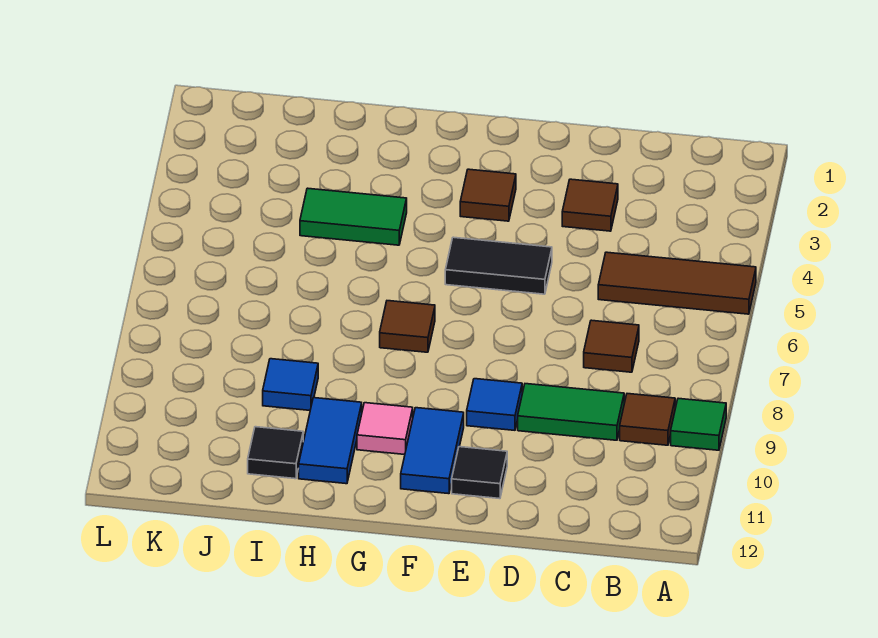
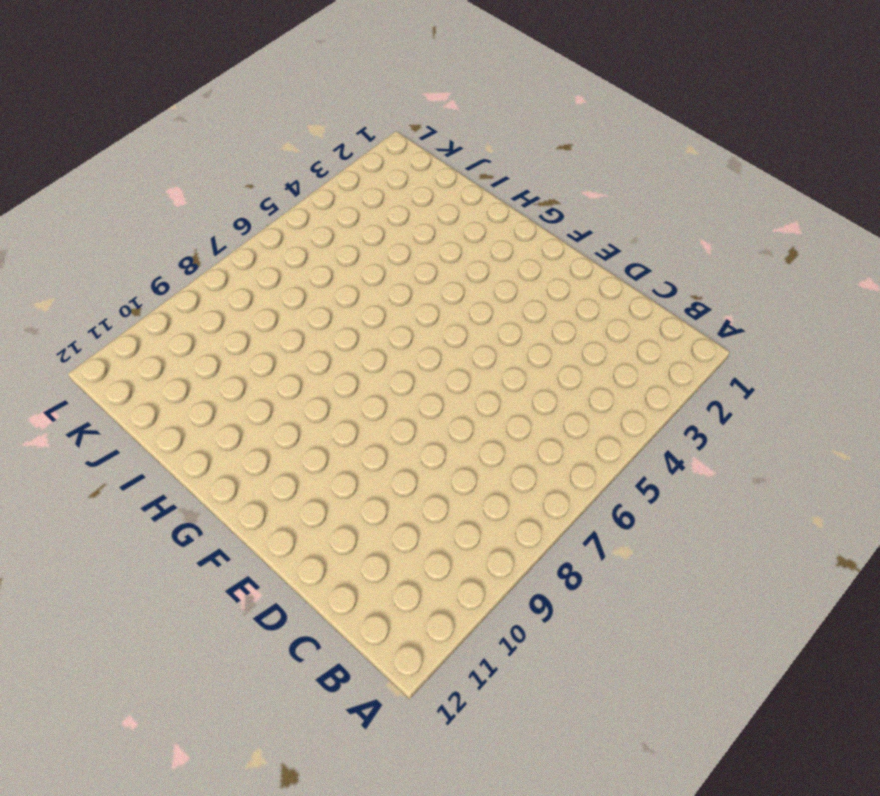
none -> brown 1x3 tile [598,252,756,314]
none -> green 1x1 tile [671,398,726,450]
none -> brown 1x1 tile [620,394,675,445]

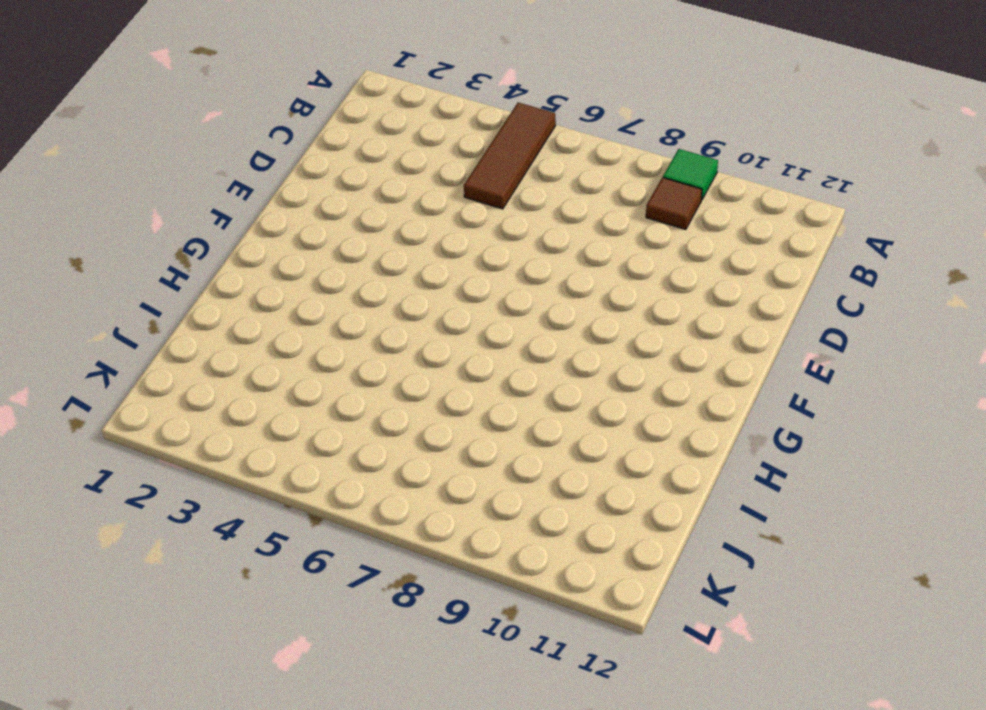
none -> brown 1x1 tile [584,320,639,372]
none -> green 1x2 tile [518,384,624,440]
none -> brown 1x1 tile [562,179,618,231]

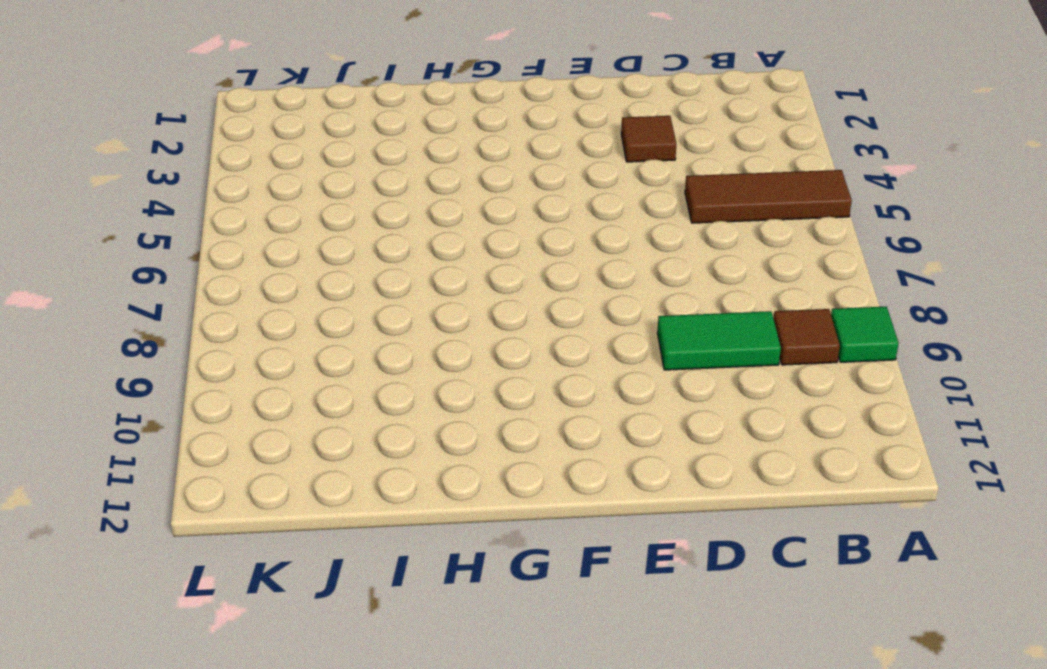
none -> brown 1x1 tile [584,320,639,372]
none -> black 1x2 tile [445,237,552,294]
none -> blue 1x1 tile [467,379,522,430]

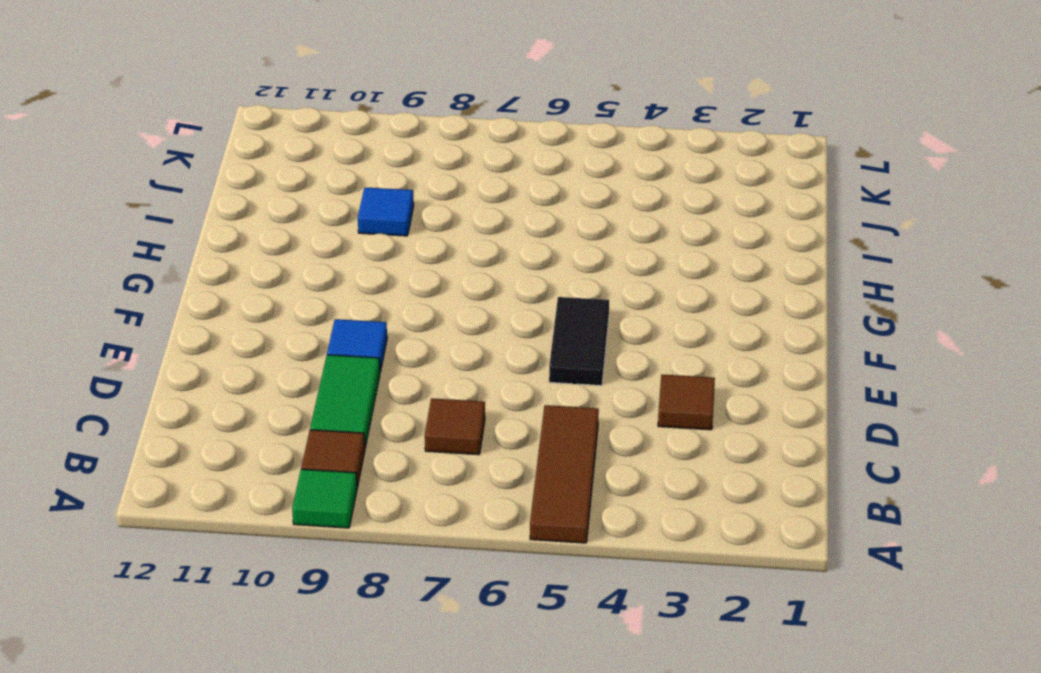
none -> black 1x1 tile [452,447,507,499]
none -> brown 1x1 tile [460,169,516,221]
none -> blue 1x2 tile [401,408,464,494]

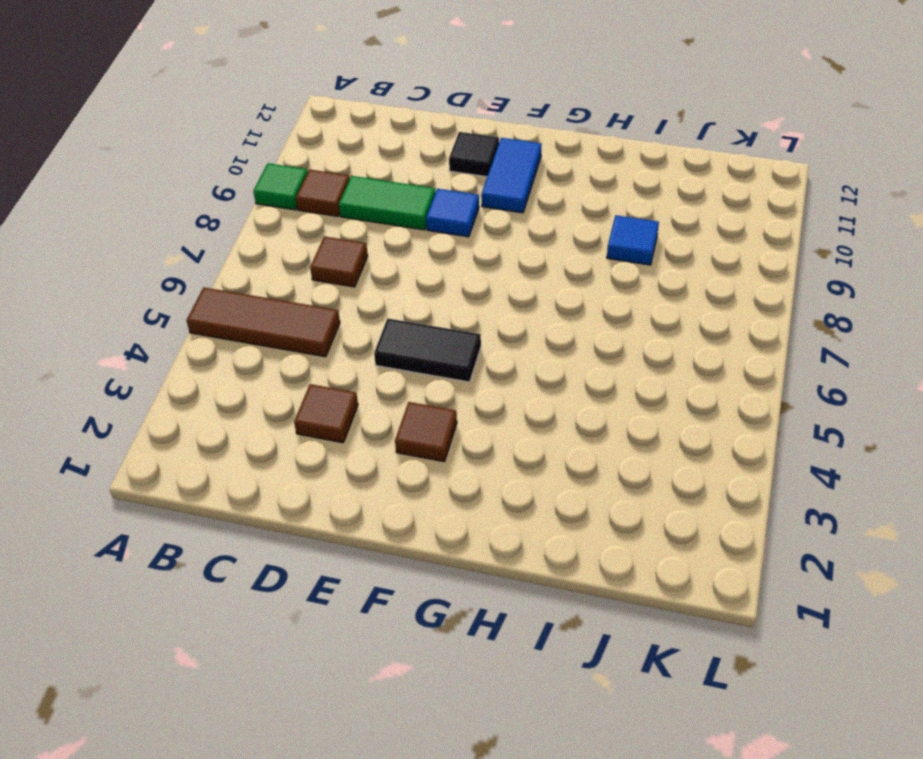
none -> brown 1x1 tile [380,301,435,352]
none -> pink 1x1 tile [357,403,413,454]
none -> green 1x2 tile [300,188,407,245]

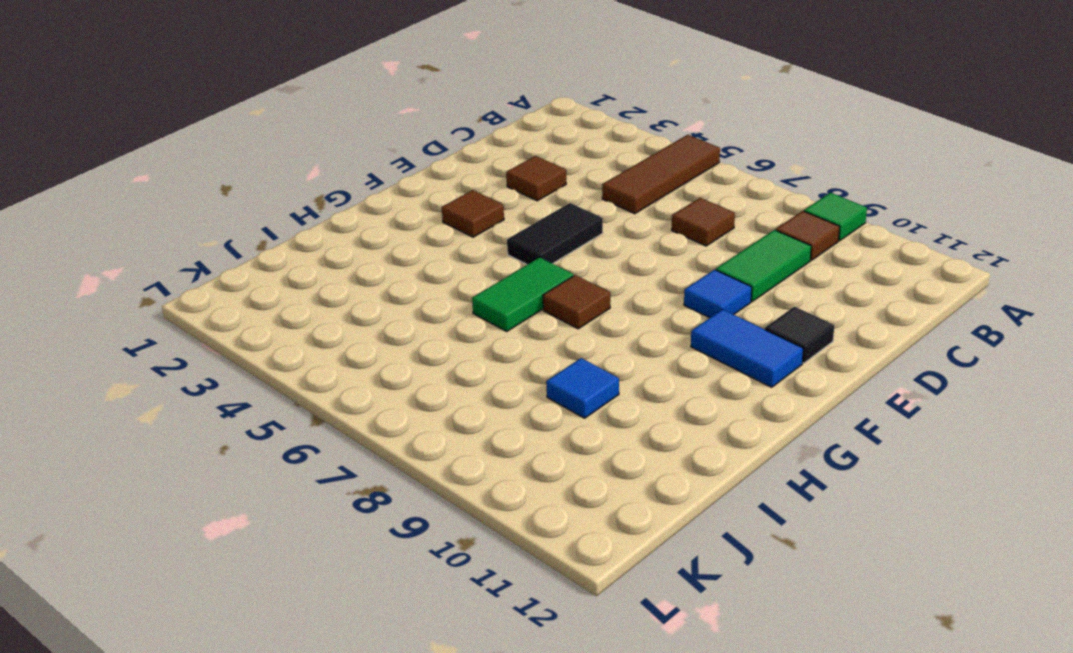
green 1x2 tile [472,257,573,331] -> green 1x2 tile moved to [300,188,407,245]
none -> pink 1x1 tile [357,403,413,454]
none -> blue 1x2 tile [299,398,362,484]
none -> black 1x1 tile [248,427,303,479]

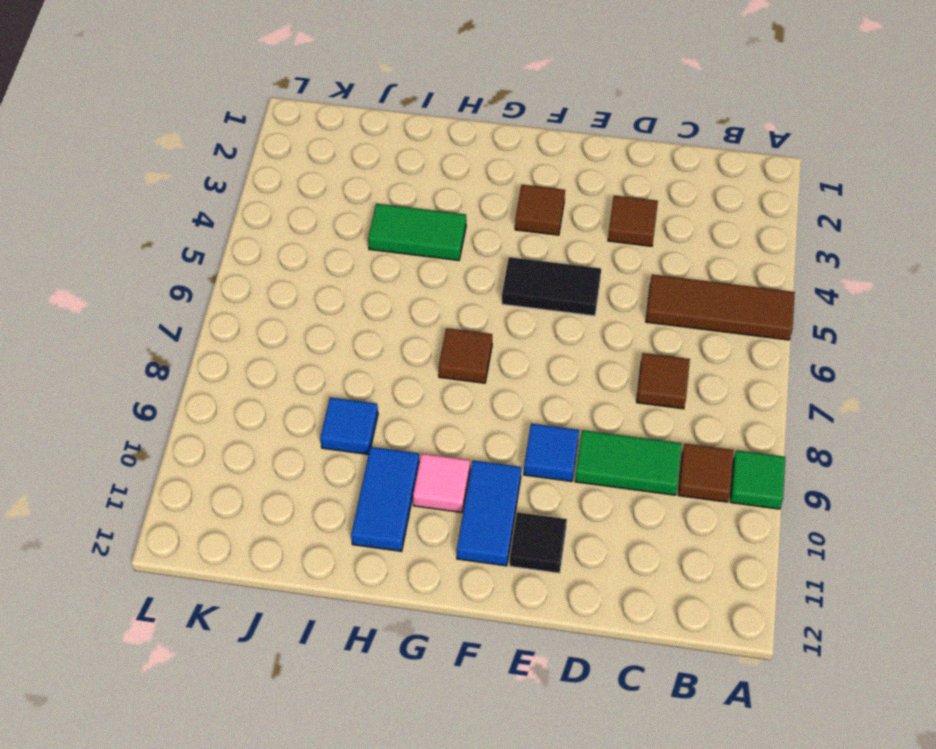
none -> black 1x1 tile [248,427,303,479]

